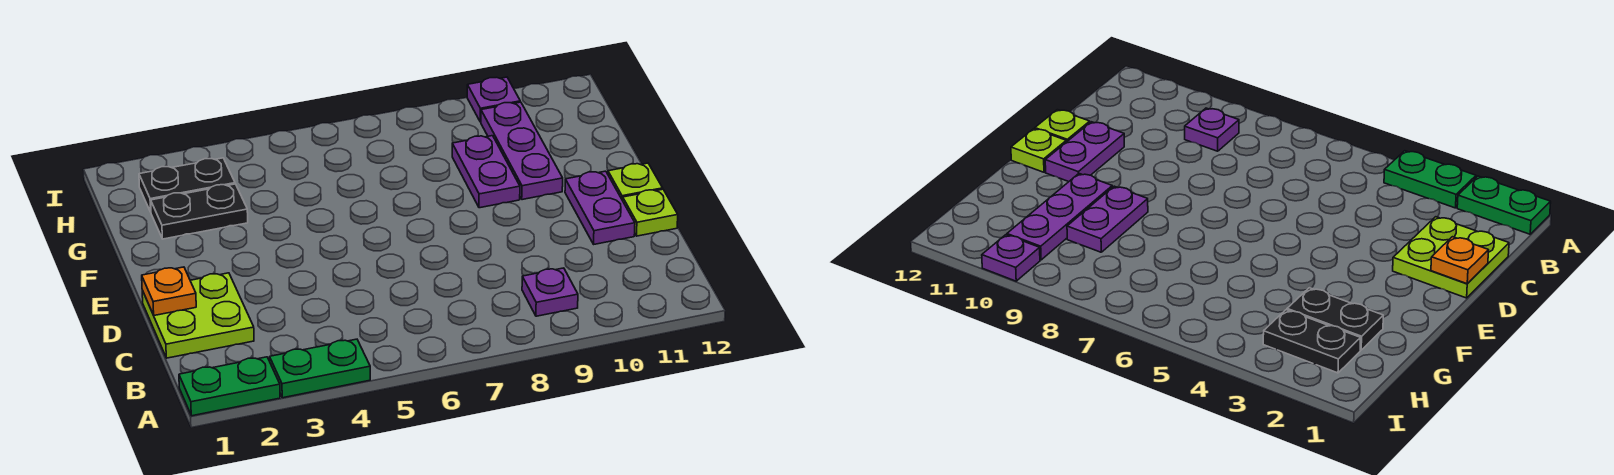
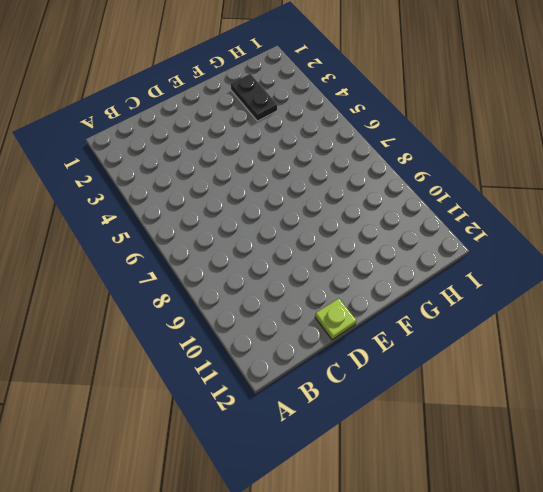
none -> green 1x2 plate [179,357,280,416]
none -> green 1x2 plate [270,339,370,398]
none -> purple 1x1 plate [522,268,578,316]

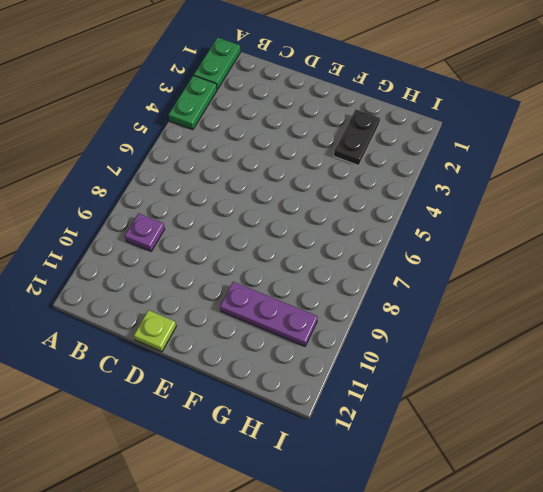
none -> lime 2x2 plate [142,273,254,358]
none -> purple 1x2 plate [565,171,635,244]
none -> lime 1x1 plate [608,163,663,200]

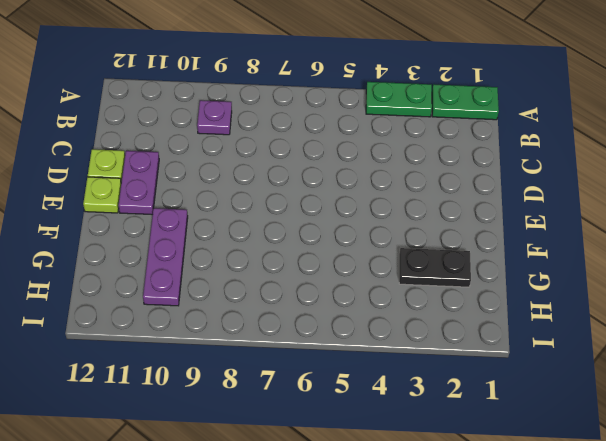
none -> lime 2x2 plate [142,273,254,358]
none -> purple 1x2 plate [452,136,520,208]
none -> black 1x2 plate [139,158,235,212]

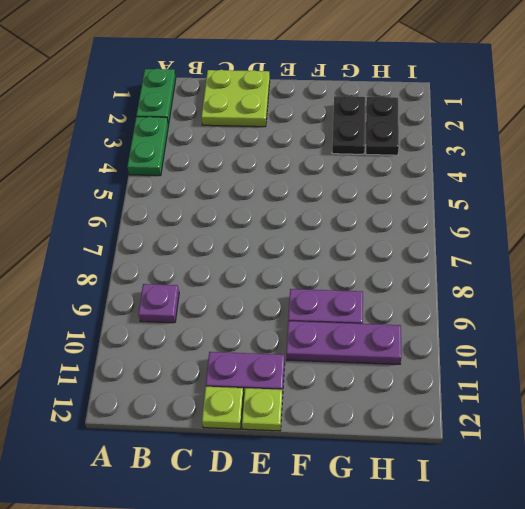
none -> purple 1x1 plate [467,77,520,122]
none -> orange 1x1 plate [142,267,196,315]

